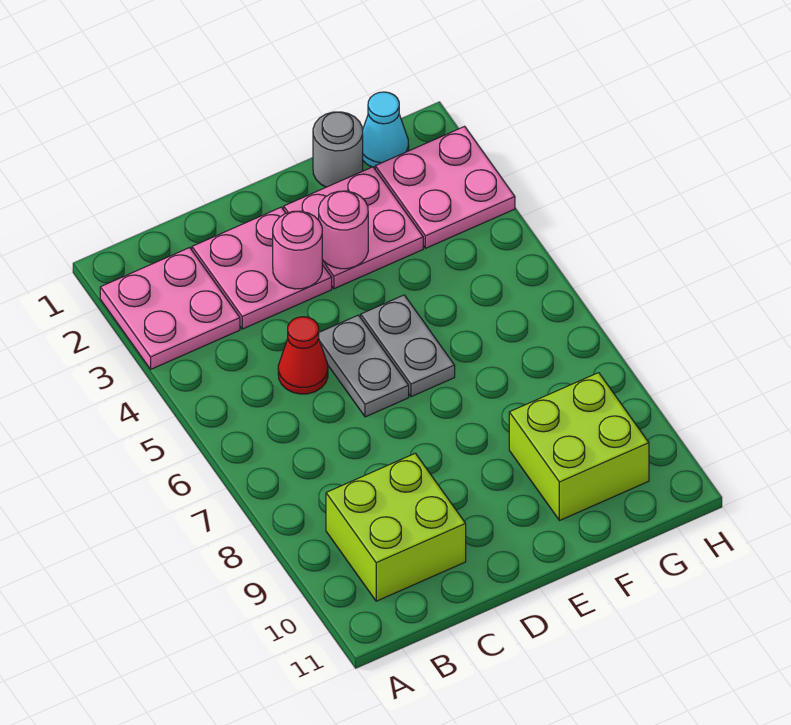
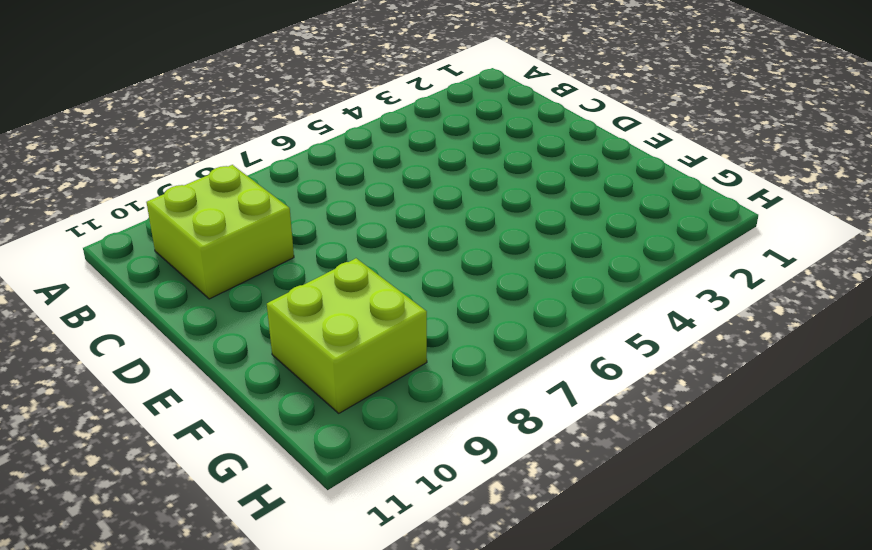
none -> pink 2x2 plate [100,248,240,369]
none -> pink 2x2 plate [192,207,332,329]
none -> red 1x1 cone [278,317,328,394]

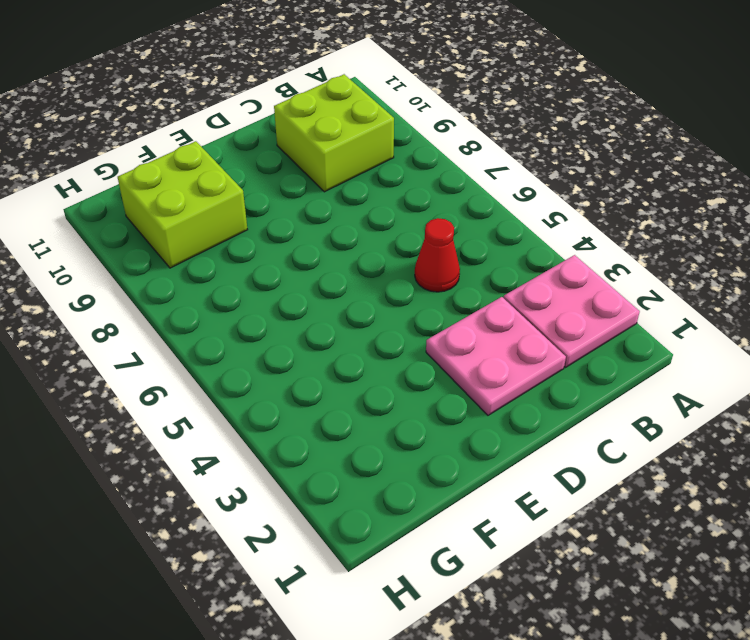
none -> grey 1x2 plate [319,315,409,417]
none -> pink 2x2 plate [284,167,423,289]
none -> grey 1x2 plate [361,295,455,397]

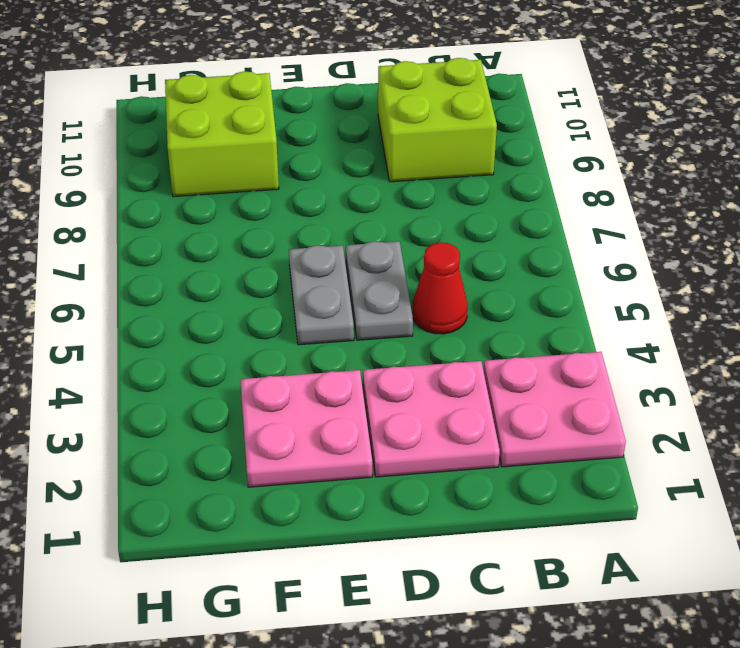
none -> grey 1x1 round brick [313,112,363,187]
none -> cyan 1x1 cone [363,92,409,168]
none -> pink 2x2 plate [375,126,515,248]

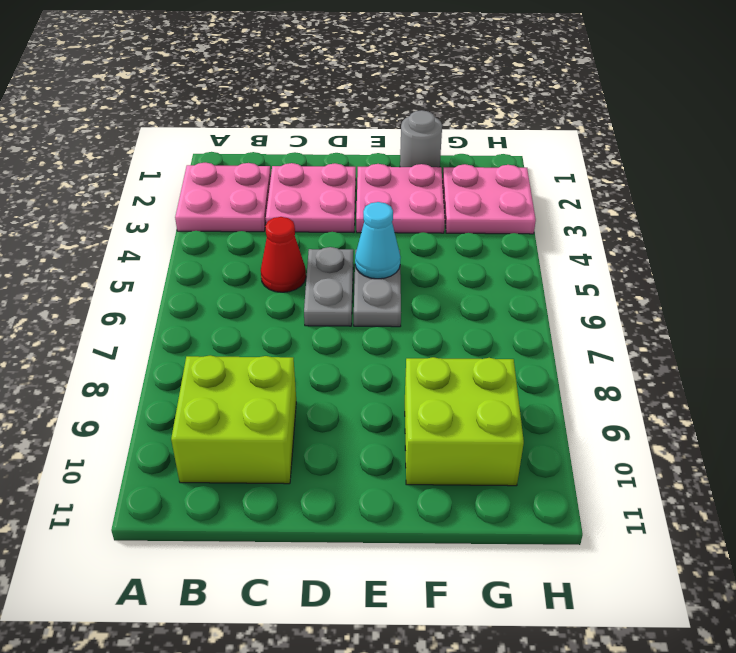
cyan 1x1 cone [355,202,401,279] -> cyan 1x1 cone moved to [363,92,409,168]
none -> pink 1x1 round brick [273,211,322,289]
none -> pink 1x1 round brick [319,191,368,269]

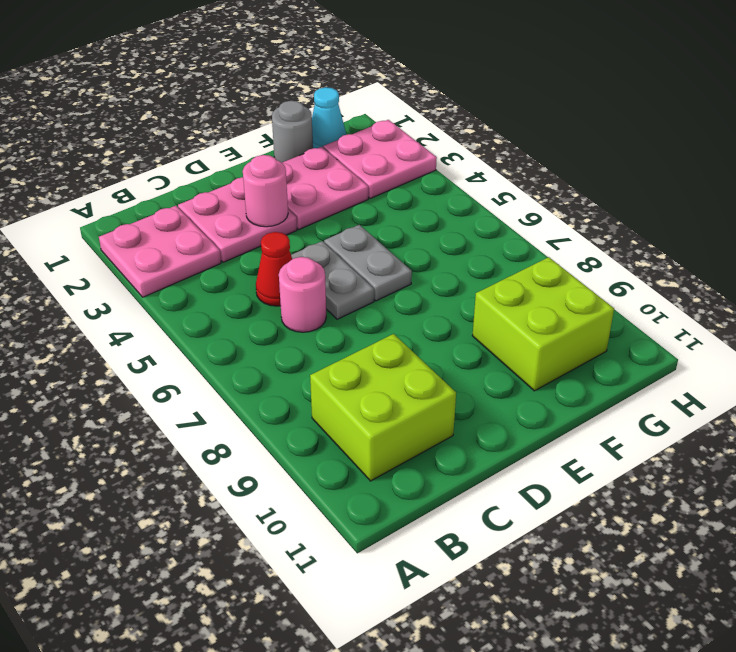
pink 1x1 round brick [279,257,326,332] -> pink 1x1 round brick moved to [319,191,368,269]

